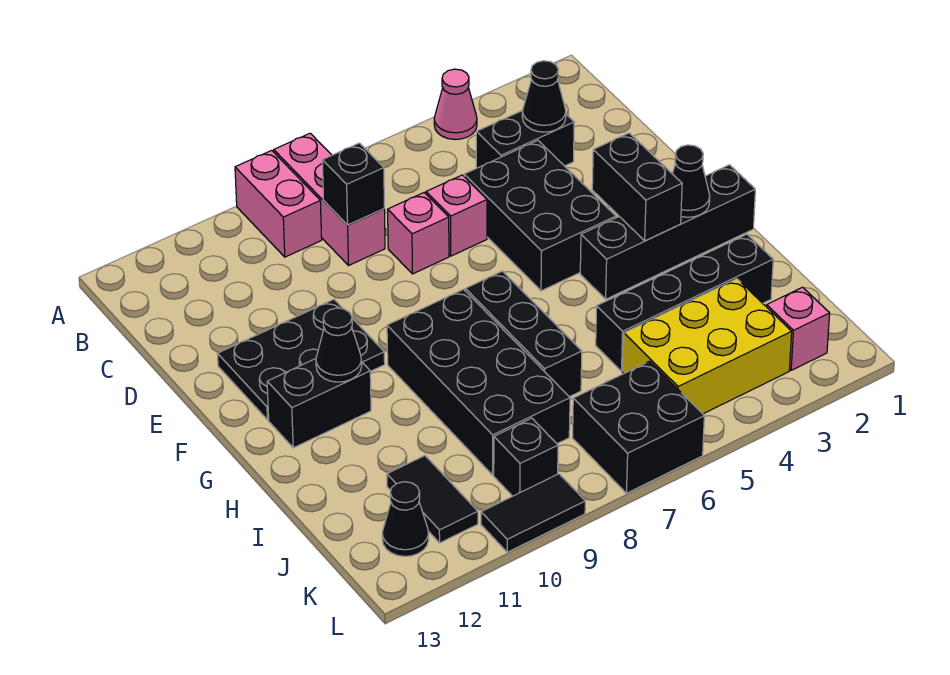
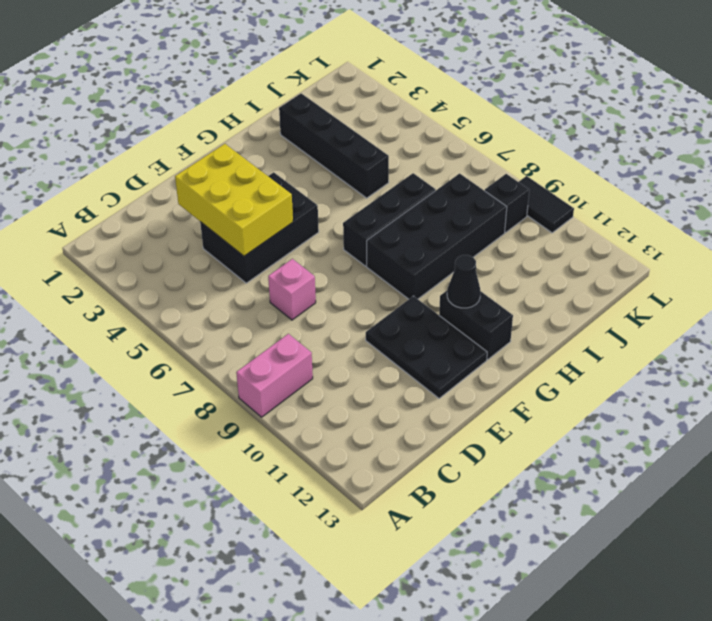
yellow 2x3 brick [175,144,293,256] -> yellow 2x3 brick moved to [623,279,792,414]
none -> pink 1x1 cone [434,69,477,139]
none -> pink 1x3 brick [274,133,385,265]
none -> black 1x2 brick [476,111,574,168]

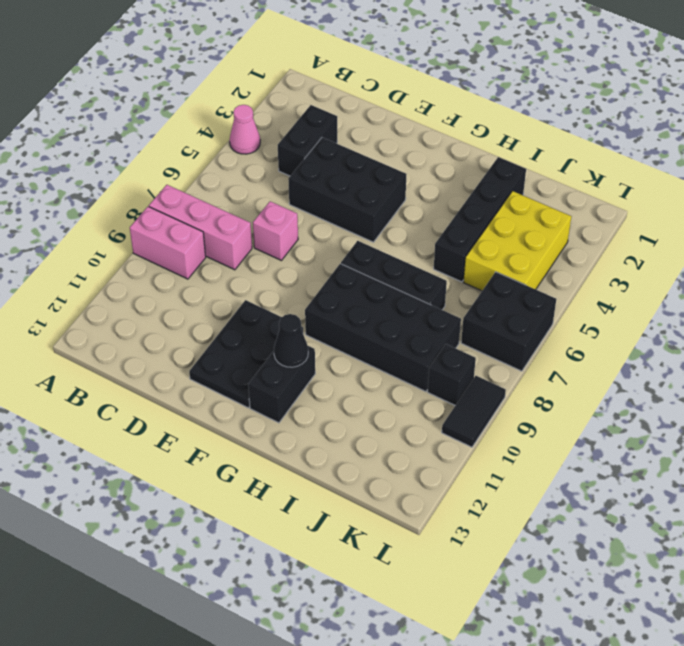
none -> pink 1x1 brick [426,175,487,256]
none -> black 1x4 brick [580,165,755,299]
none -> black 1x2 tile [387,456,478,543]

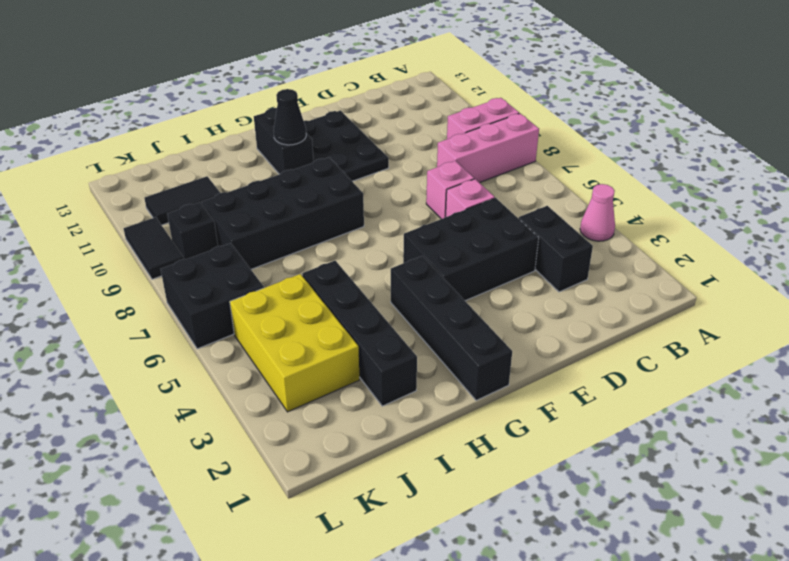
none -> black 1x3 brick [465,271,582,397]
none -> pink 1x1 brick [767,287,830,370]
none -> black 1x1 cone [382,482,429,556]

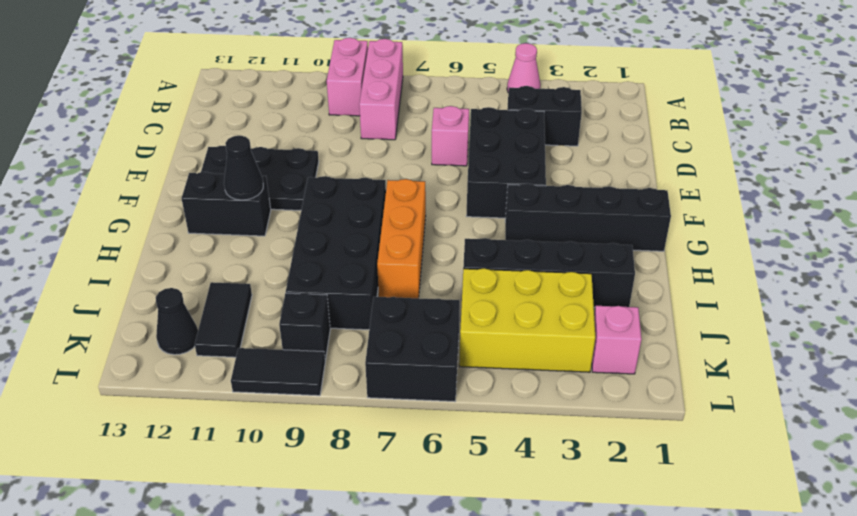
orange 1x3 brick [377,179,426,298] -> black 1x3 brick [465,271,582,397]
none -> pink 1x1 brick [388,193,449,274]
none -> black 1x1 cone [522,61,566,132]
none -> black 1x1 brick [322,143,384,225]

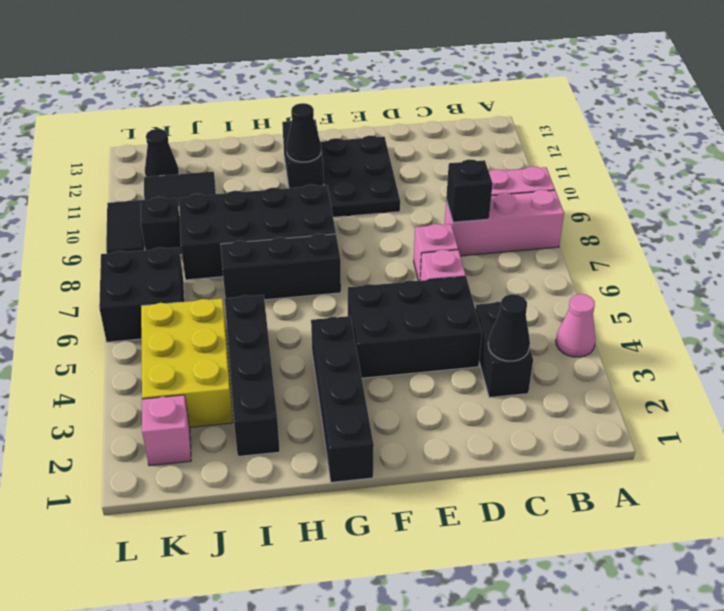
none -> black 1x2 brick [592,133,682,241]
none -> black 1x1 cone [672,145,710,217]

